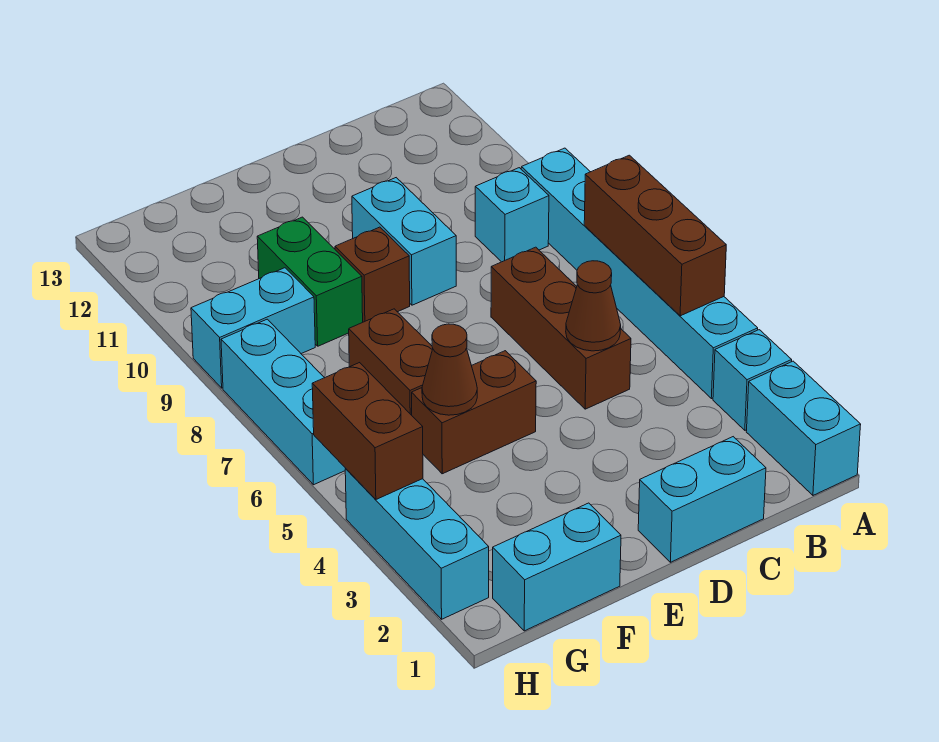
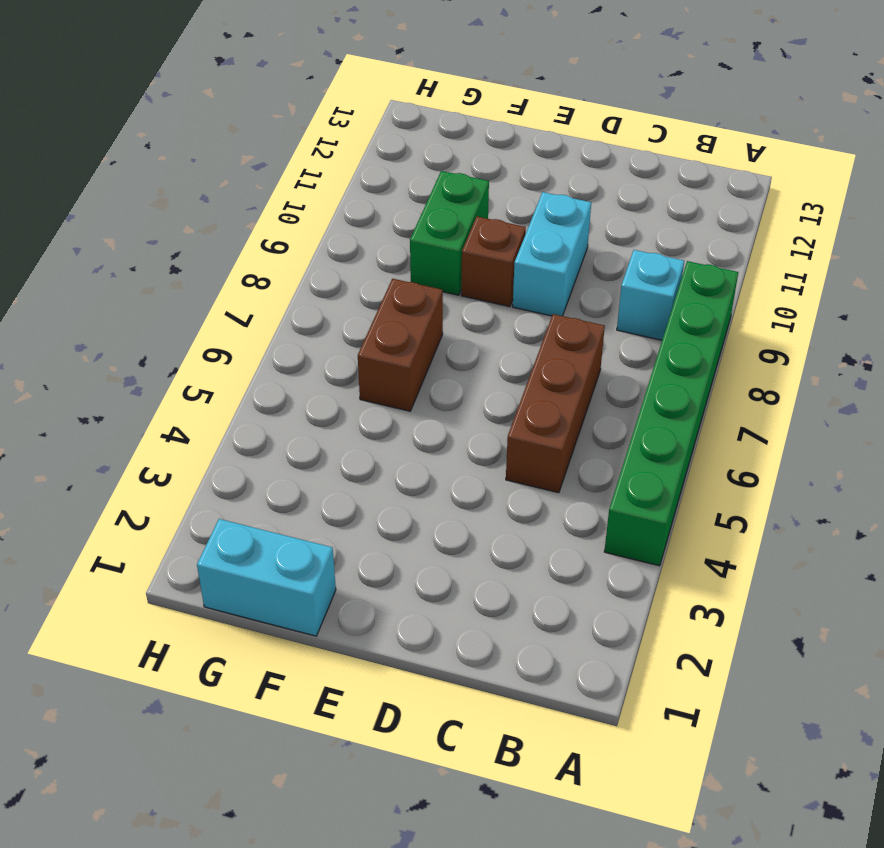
green 1x6 brick [604,261,738,566] -> cyan 1x6 brick [521,148,758,399]
none -> cyan 1x2 brick [746,361,861,495]
none -> cyan 1x1 brick [713,330,792,430]
none -> cyan 1x2 brick [638,437,766,562]

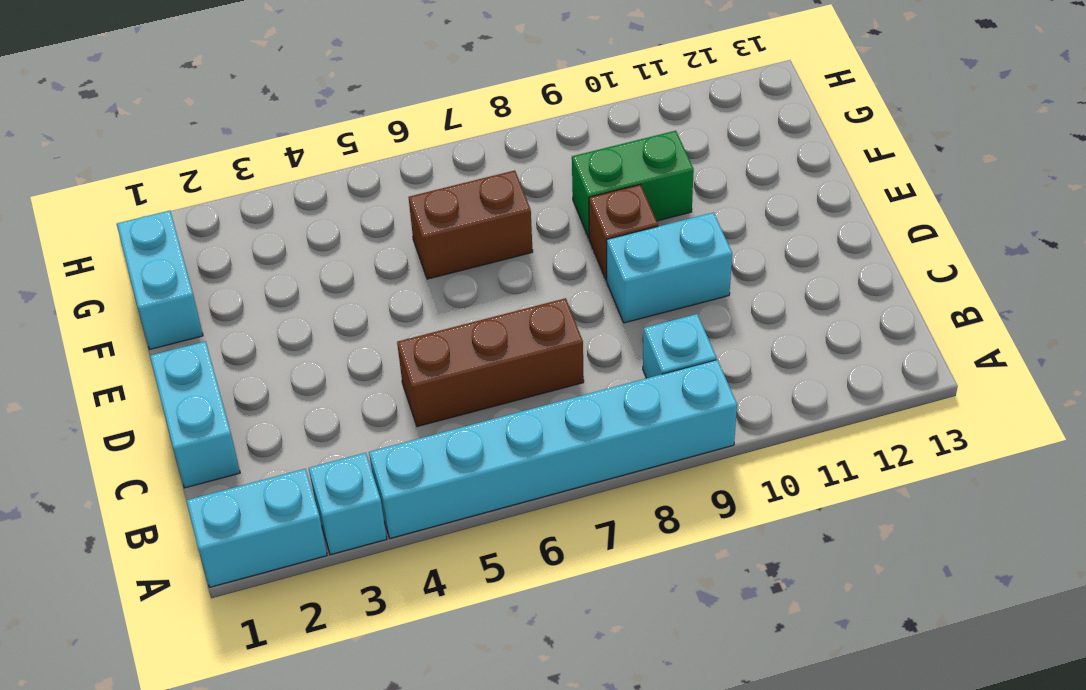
none -> brown 1x2 brick [412,351,536,474]
none -> cyan 1x2 brick [191,268,315,388]
none -> cyan 1x3 brick [345,469,489,619]

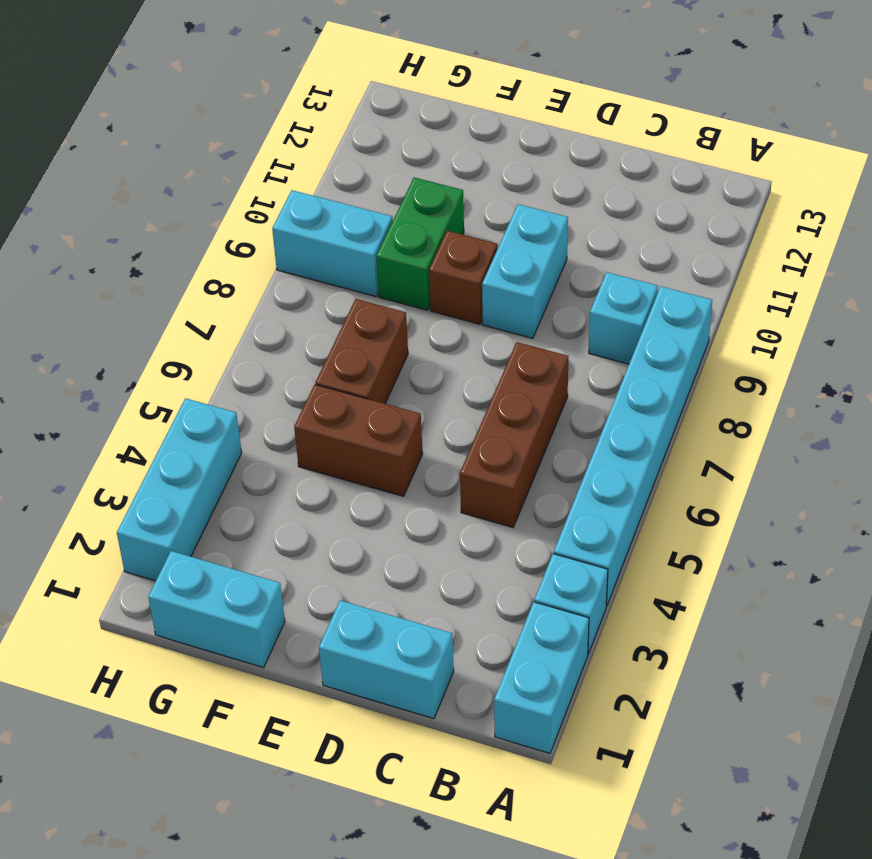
none -> cyan 1x3 brick [221,319,346,485]
none -> brown 1x3 brick [584,155,726,316]
none -> brown 1x1 cone [566,261,621,351]

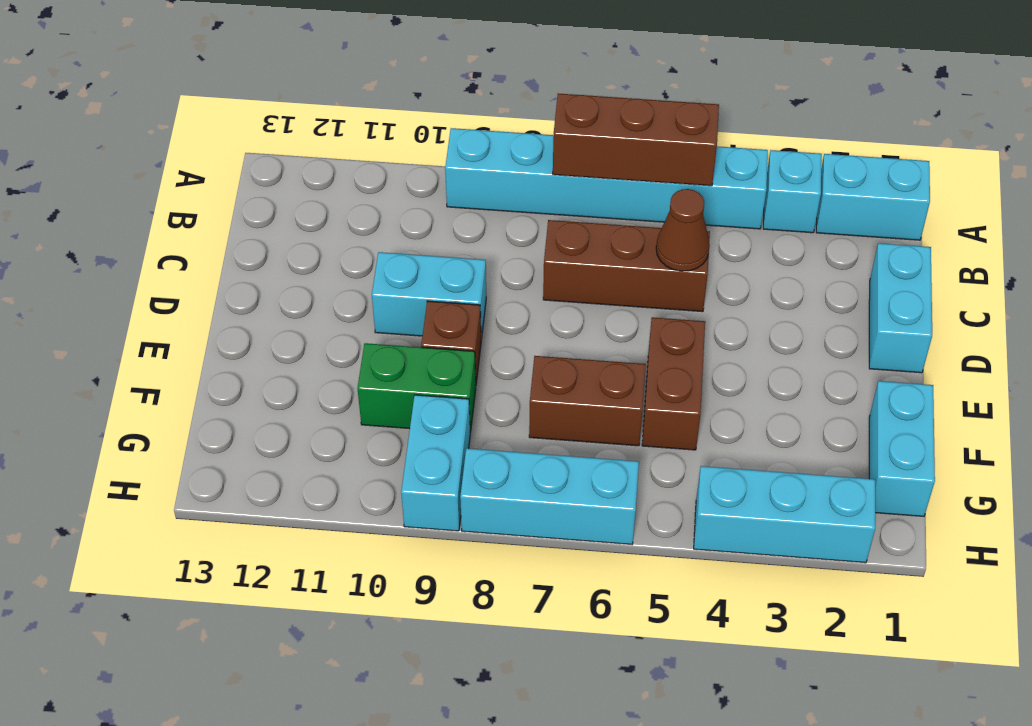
none -> cyan 1x1 brick [475,168,549,262]
none -> brown 1x1 cone [422,324,477,415]
none -> brown 1x2 brick [312,363,423,499]

